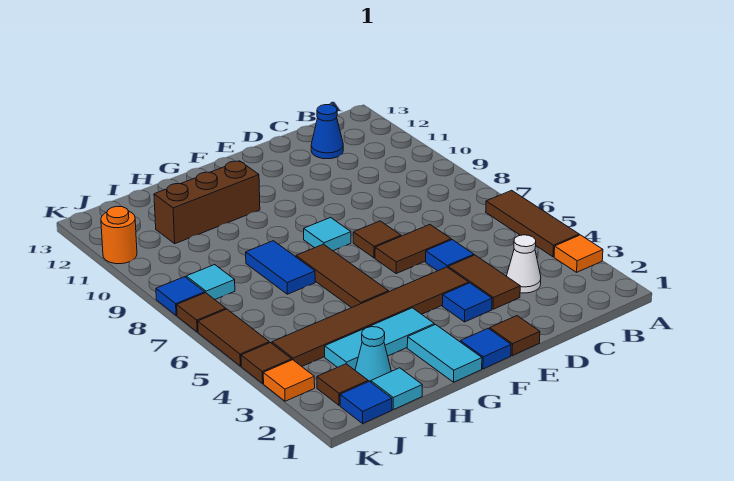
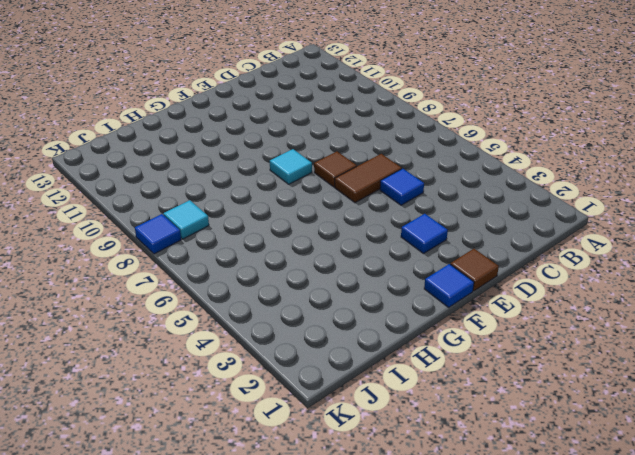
none -> orange 1x1 tile [554,235,603,272]
none -> brown 1x3 tile [486,190,579,257]
none -> white 1x1 cone [507,235,541,293]

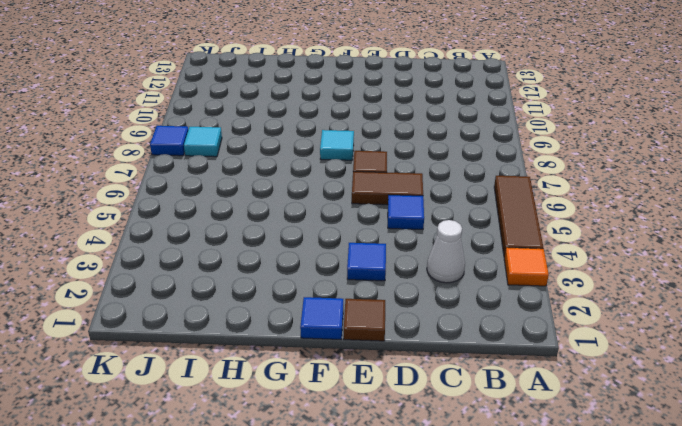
none -> blue 1x1 cone [311,105,343,159]
none -> brown 1x2 tile [448,255,520,309]
none -> brown 1x6 tile [272,267,469,366]

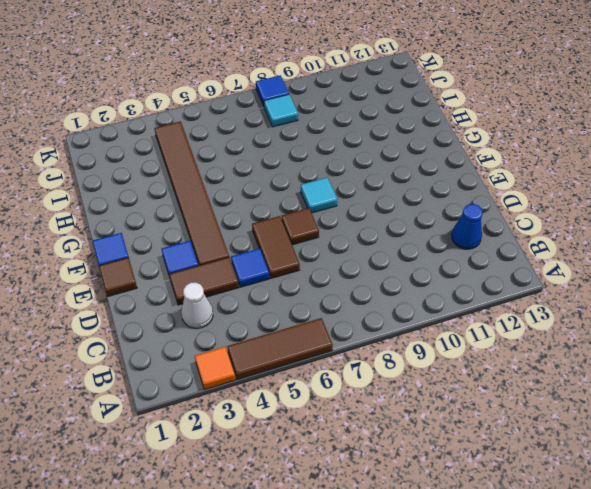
none -> cyan 1x2 tile [407,325,482,382]
none -> cyan 1x3 tile [325,308,434,370]
none -> brown 1x3 tile [296,244,389,308]

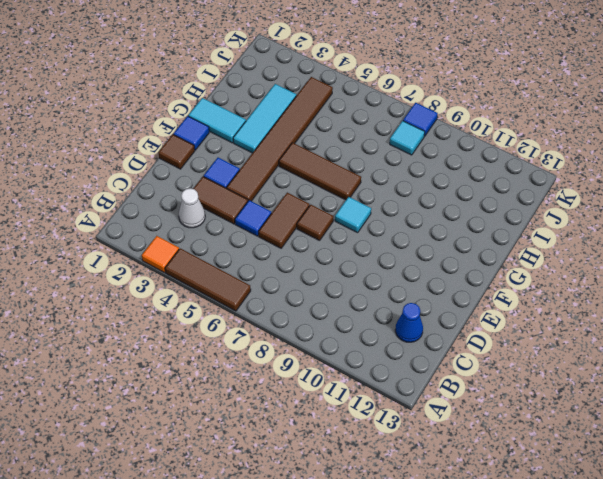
none -> brown 1x3 brick [154,161,260,244]
none -> blue 1x2 tile [246,241,315,294]
none -> cyan 1x1 tile [371,368,422,410]

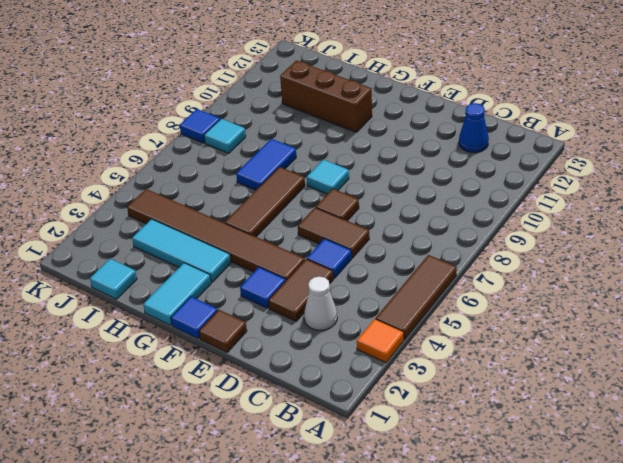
none -> cyan 1x1 cone [355,327,391,382]
none -> blue 1x1 tile [340,381,392,423]
none -> brown 1x1 tile [317,364,368,405]

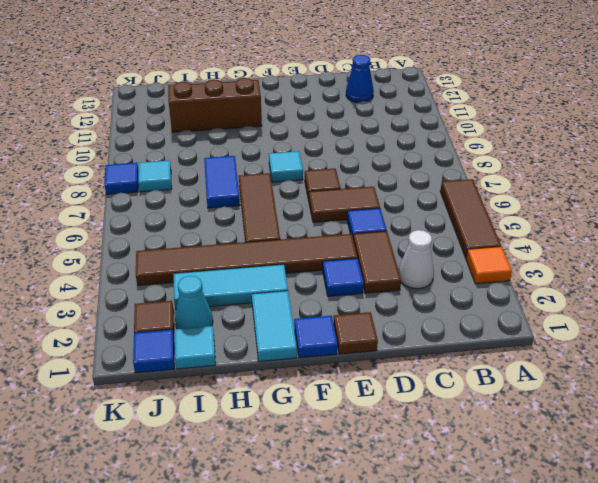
none -> orange 1x1 tile [263,360,315,401]
none -> brown 1x1 tile [241,343,292,383]
none -> brown 1x2 tile [198,309,269,366]

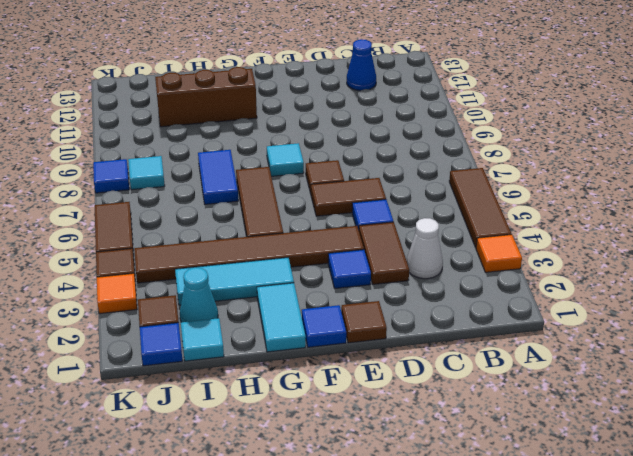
none -> brown 1x1 tile [177,293,226,332]
none -> orange 1x1 round brick [101,206,137,264]

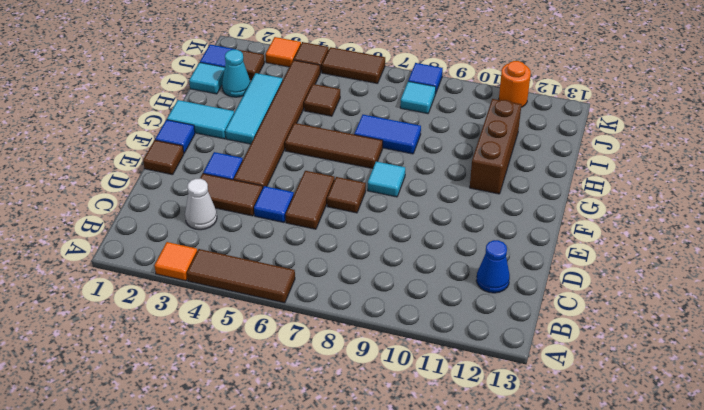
brown 1x1 tile [304,84,340,116] -> brown 1x1 tile moved to [177,293,226,332]

